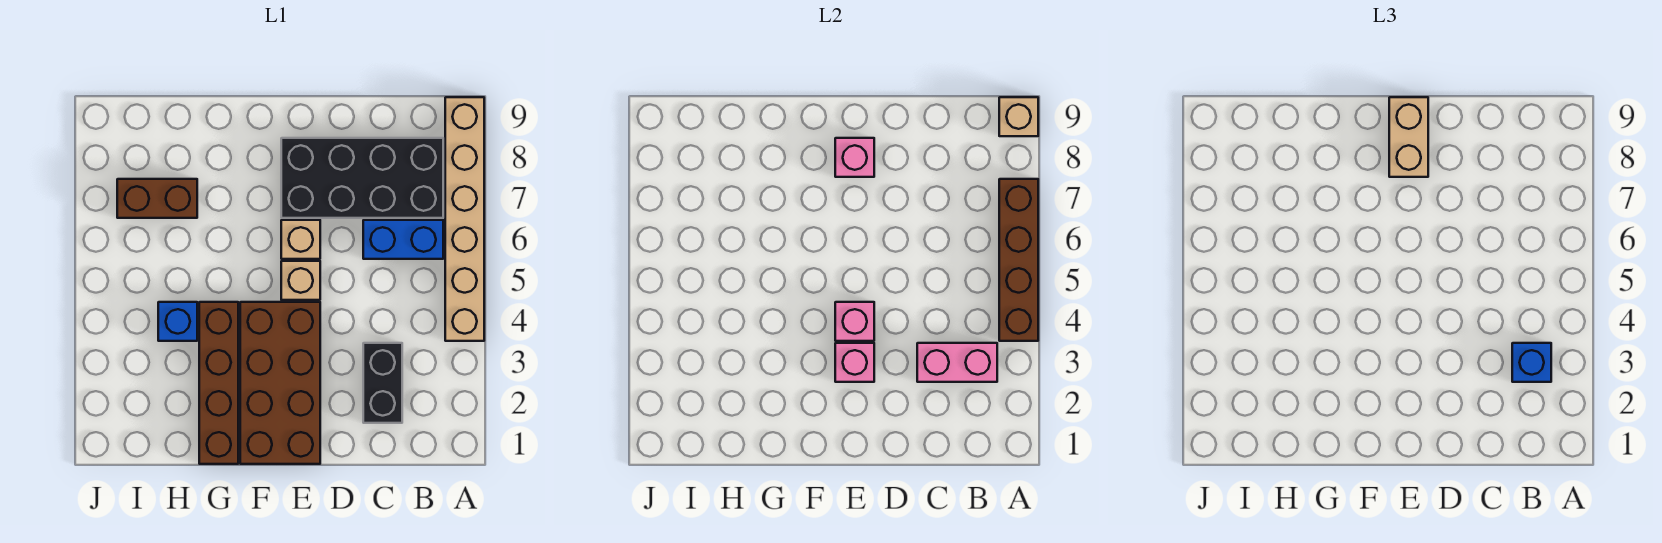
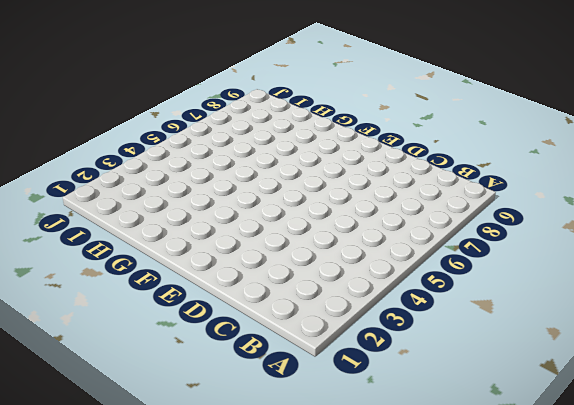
none -> tan 1x6 brick [445,97,484,341]
none -> blue 1x2 brick [363,220,443,259]
none -> black 2x4 brick [281,138,443,218]

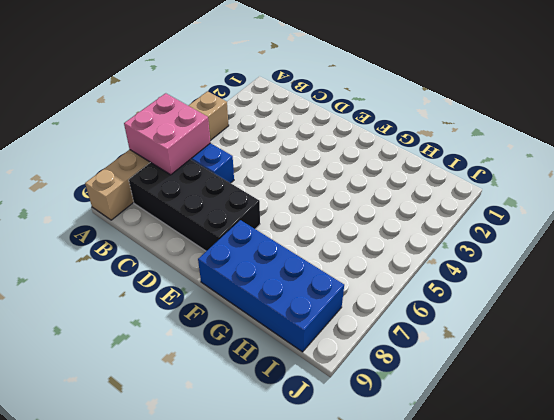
pink 2x2 brick [124,93,210,175] -> brown 1x4 brick [999,179,1038,341]
blue 2x4 brick [198,220,344,352] -> none
none -> black 1x2 brick [363,343,402,423]
none -> brown 2x4 brick [240,302,320,464]
none -> tan 1x1 brick [281,261,320,300]

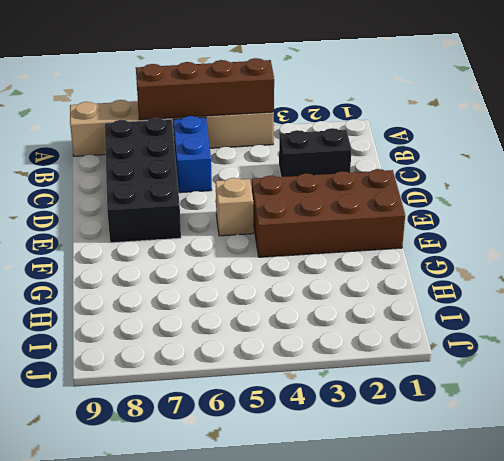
none -> tan 1x1 brick [281,220,320,259]
none -> brown 1x4 brick [199,302,238,464]
none -> blue 1x1 brick [158,302,197,341]

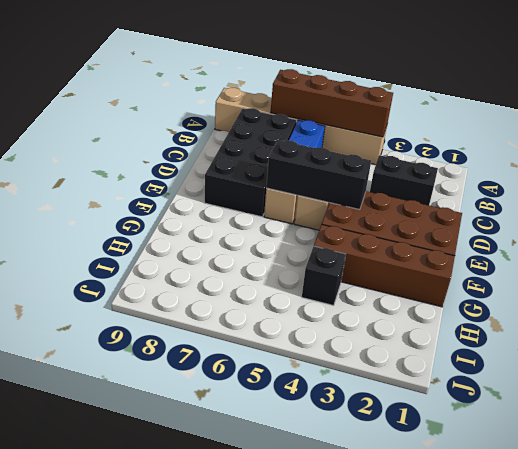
black 1x3 brick [266,140,371,210] -> pink 1x1 brick [835,302,874,341]
black 1x1 brick [302,246,346,305] -> blue 1x1 brick [158,302,197,341]
none -> brown 1x2 brick [117,179,197,218]
none -> tan 1x1 brick [999,97,1038,136]
none -> pink 1x2 brick [917,343,997,382]

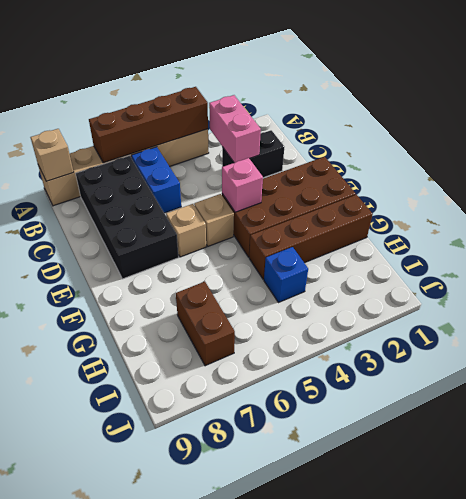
none -> pink 1x1 brick [835,343,874,382]
none -> pink 1x1 brick [835,138,874,177]
none -> blue 1x1 brick [1512,343,1551,382]

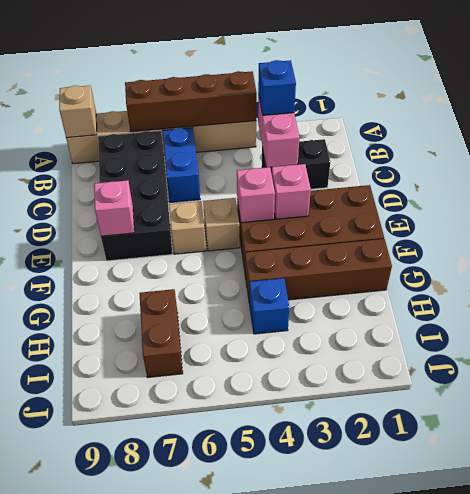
none -> tan 1x2 brick [1389,97,1428,177]

